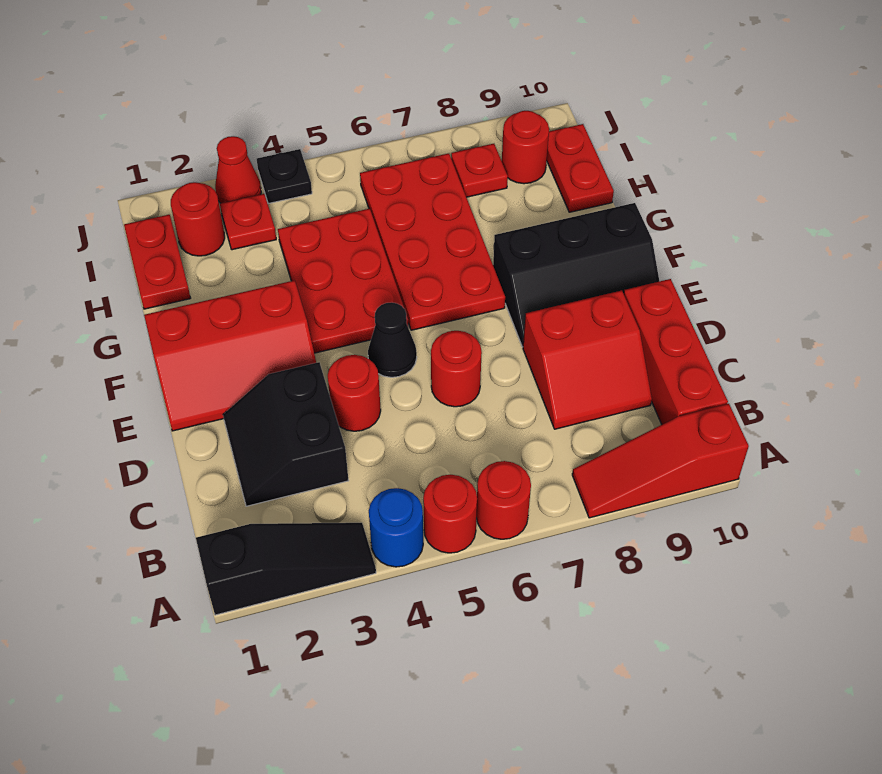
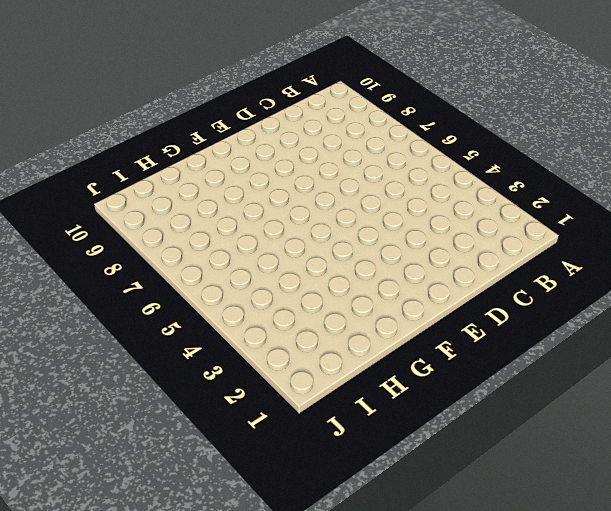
none -> black 1x3 slope [196,523,376,615]
none -> blue 1x1 round brick [369,488,423,567]
none -> red 1x1 round brick [423,475,477,553]

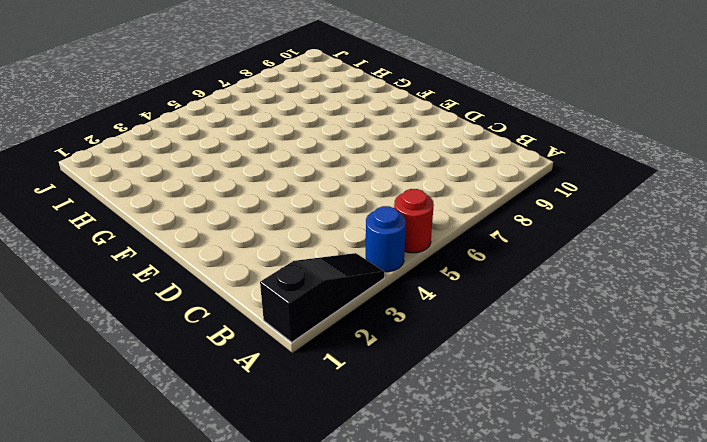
none -> red 1x1 round brick [477,461,531,539]
none -> red 1x3 slope [572,404,749,518]
none -> red 1x3 brick [624,279,728,424]

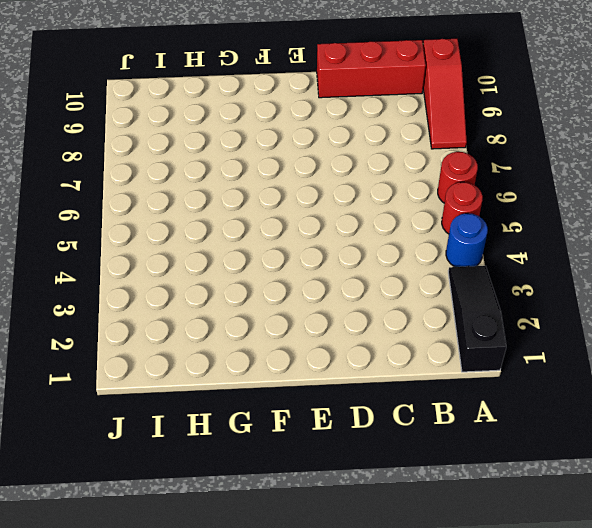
none -> black 2x2 slope [223,362,349,506]
none -> red 2x2 slope [523,290,652,429]
none -> red 1x1 round brick [328,355,381,431]

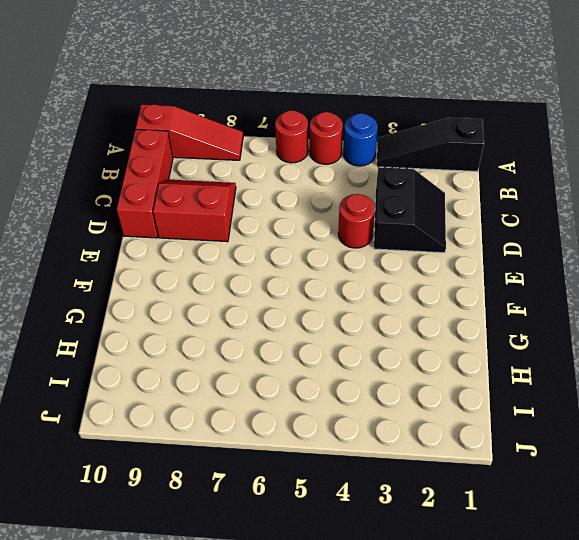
none -> red 1x1 round brick [431,331,482,407]
none -> red 2x3 slope [144,280,316,431]
none -> black 1x1 cone [368,302,417,377]

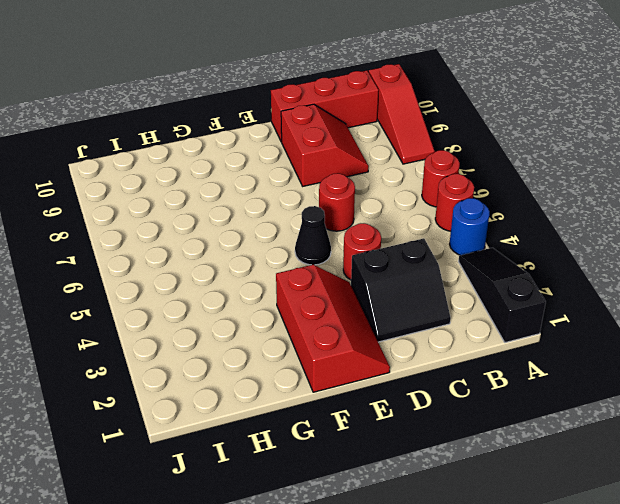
none -> black 2x3 slope [493,203,659,347]
none -> red 2x3 plate [278,209,409,353]
none -> red 2x4 plate [360,153,505,330]

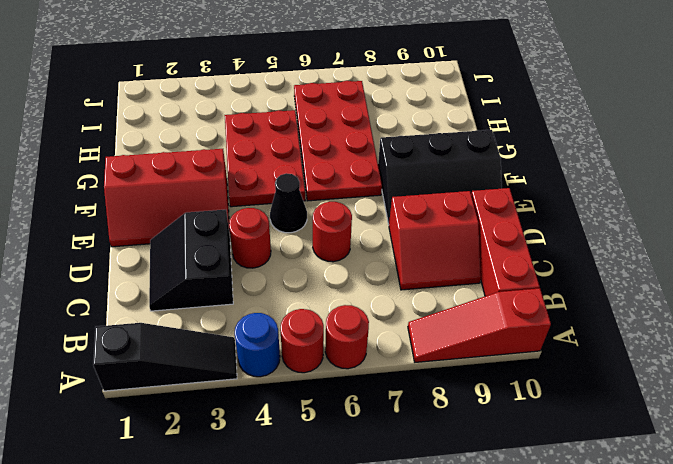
none -> red 1x2 plate [124,215,190,309]
none -> red 1x2 plate [547,124,614,212]
none -> red 1x1 round brick [171,182,225,256]

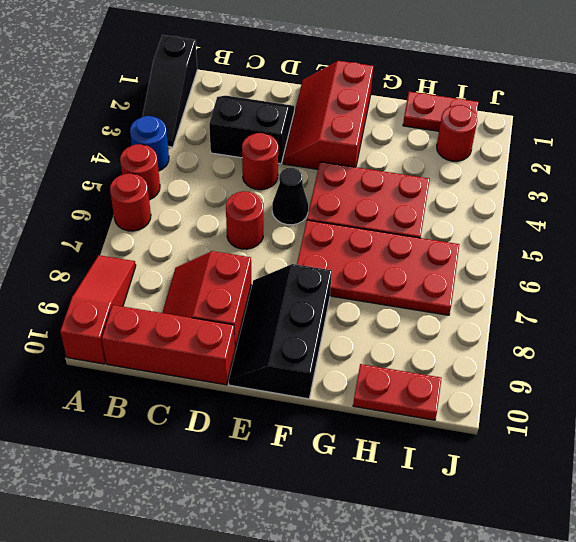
none -> red 1x1 plate [220,194,276,250]
none -> red 1x1 plate [451,144,508,197]
none -> red 1x1 round brick [502,111,549,184]

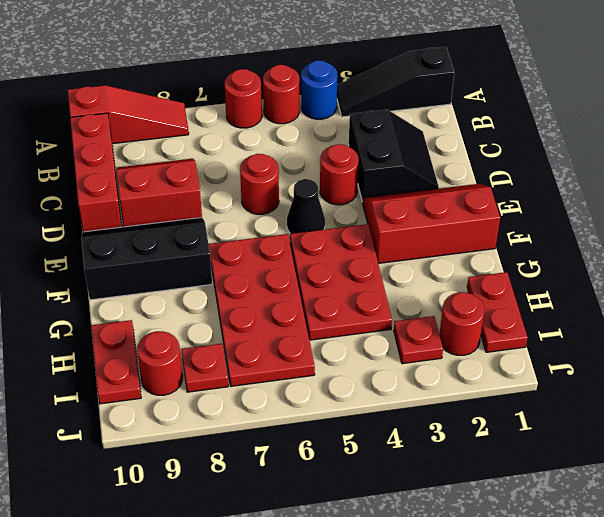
none -> red 1x1 cone [215,136,261,203]
none -> black 1x1 plate [257,149,312,203]

